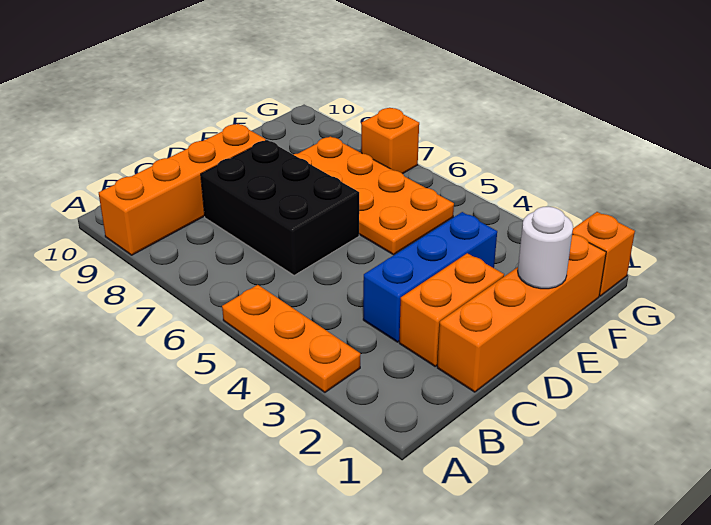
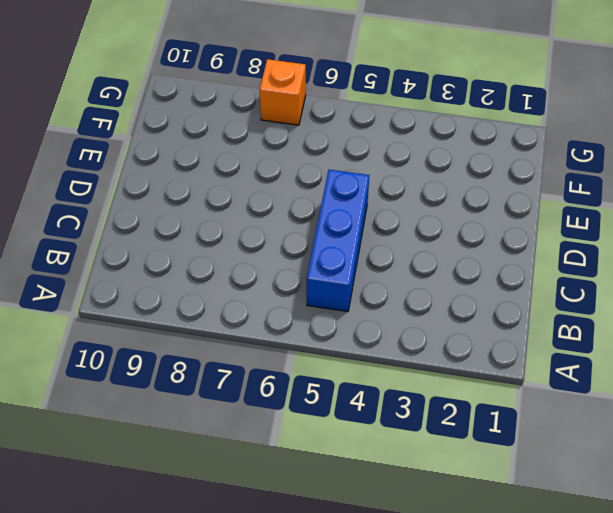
blue 1x3 brick [307,170,369,312] -> blue 1x3 brick moved to [363,212,497,342]
none -> orange 1x3 plate [222,285,360,392]
none -> orange 1x4 brick [99,124,266,255]

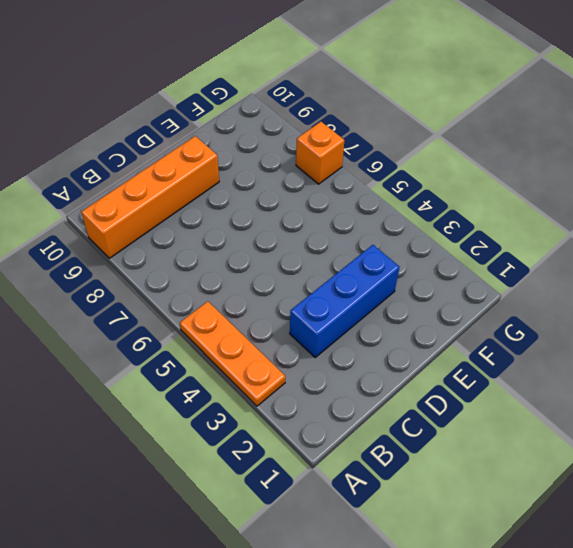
none -> orange 1x4 brick [437,234,606,392]
none -> orange 1x2 brick [399,253,504,366]

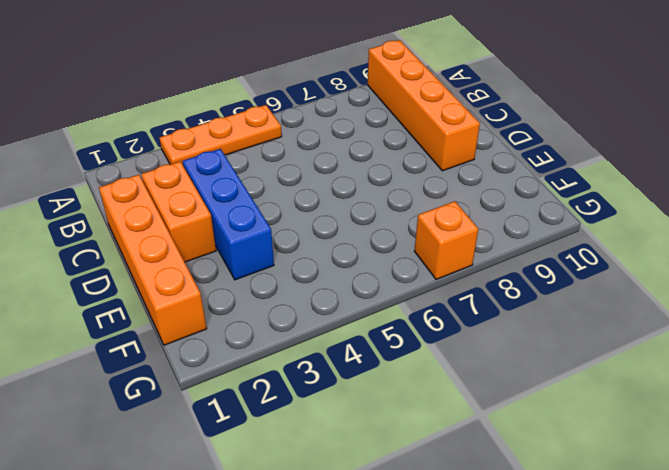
none -> black 2x3 brick [201,140,359,275]
none -> orange 2x4 plate [293,136,454,255]

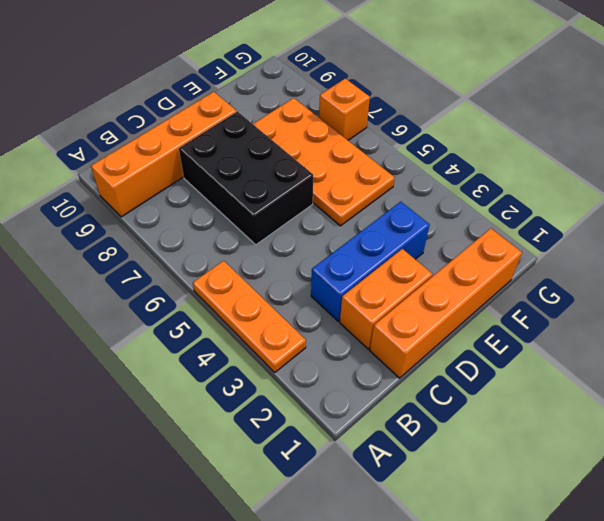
none -> orange 1x1 brick [572,212,635,296]
none -> white 1x1 round brick [518,206,573,289]

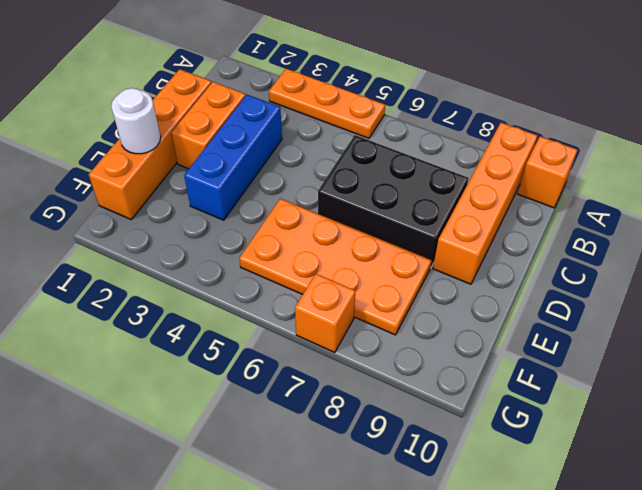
orange 1x1 brick [518,136,577,208] -> orange 1x1 brick moved to [572,212,635,296]

